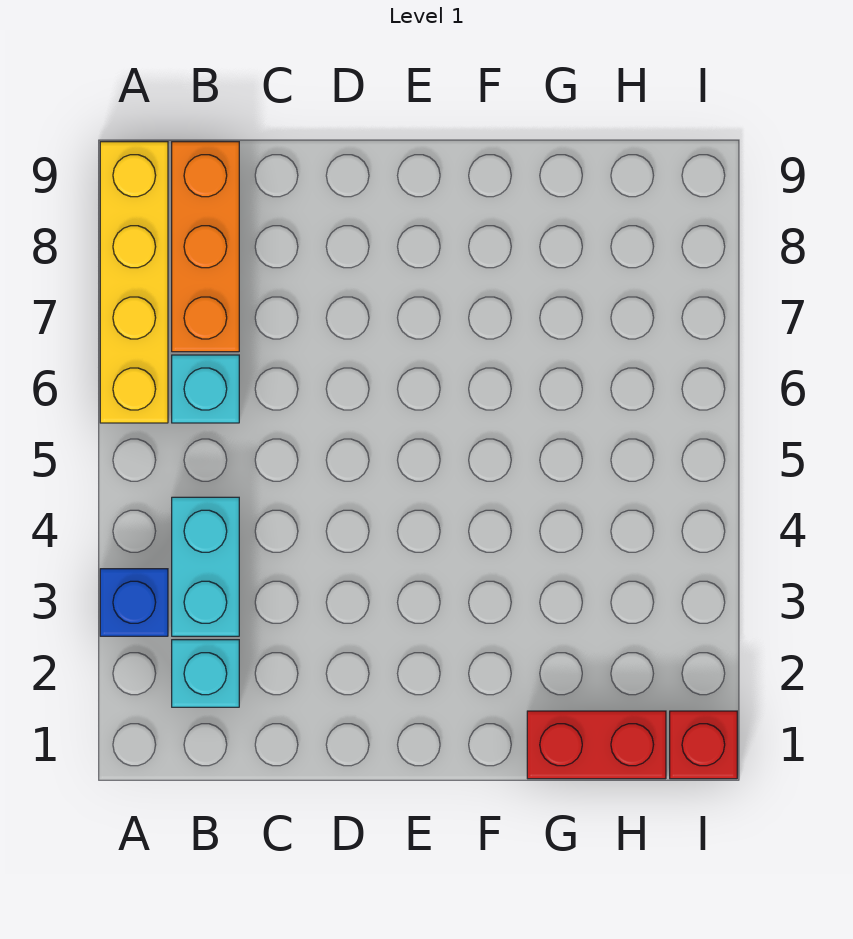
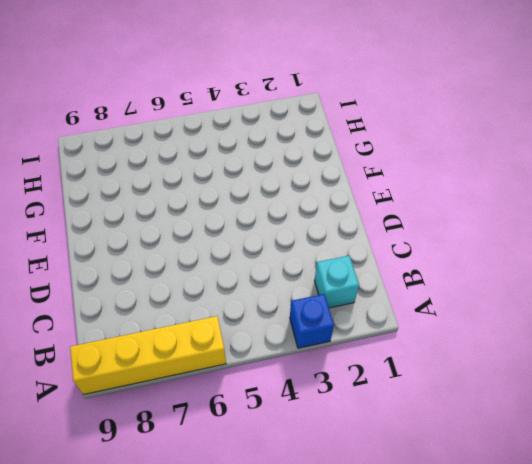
none -> cyan 1x2 brick [172,497,239,636]
none -> cyan 1x1 brick [172,355,239,423]

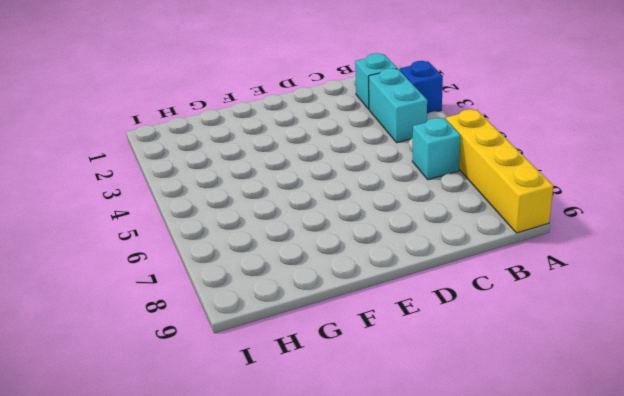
none -> orange 1x3 brick [172,142,239,352]
none -> red 1x2 brick [527,711,666,779]

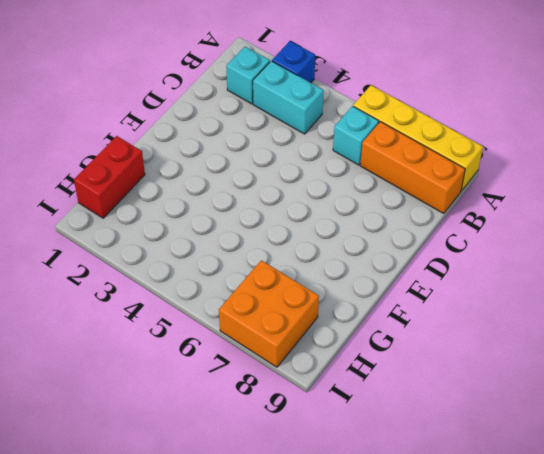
orange 2x2 brick [219,260,319,367] -> none
none -> red 1x1 brick [670,711,737,779]

